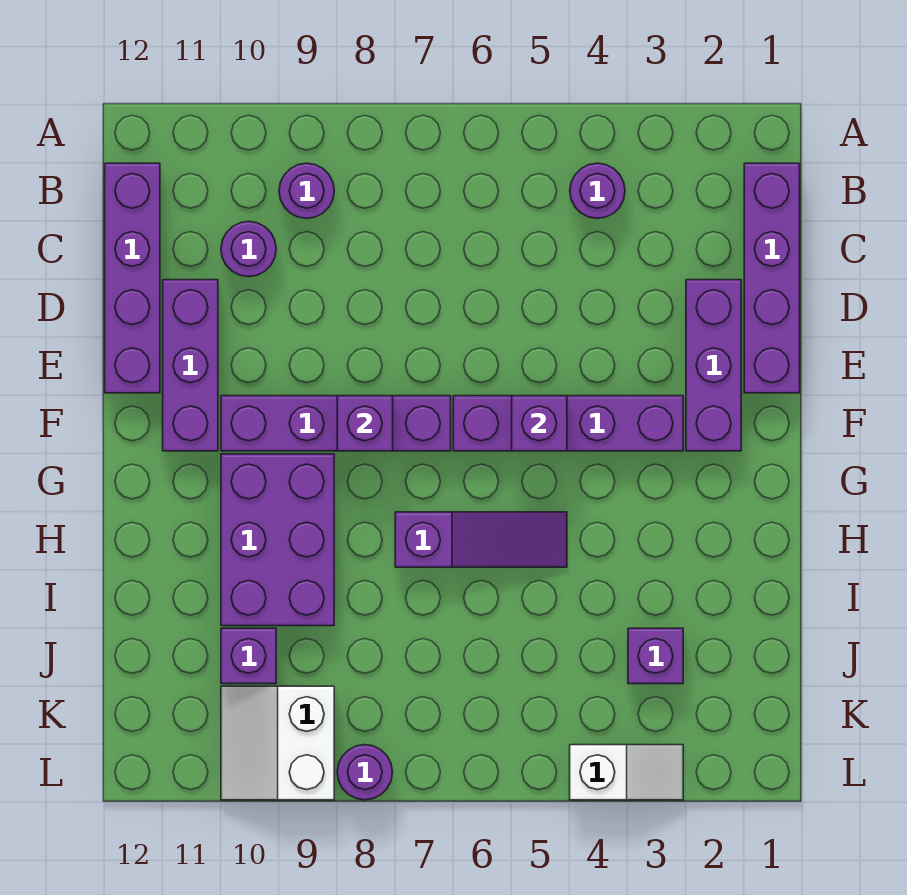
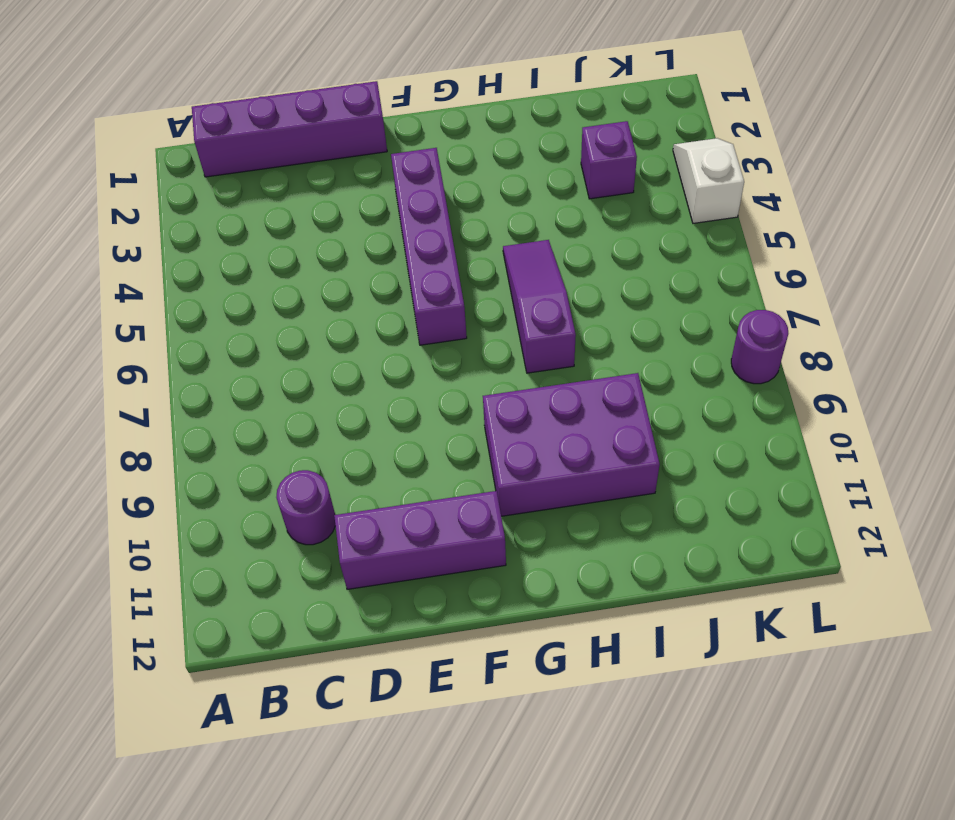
none -> purple 1x1 round brick [570,163,625,219]
none -> purple 1x1 round brick [279,163,334,219]
none -> purple 1x4 brick [105,163,160,393]

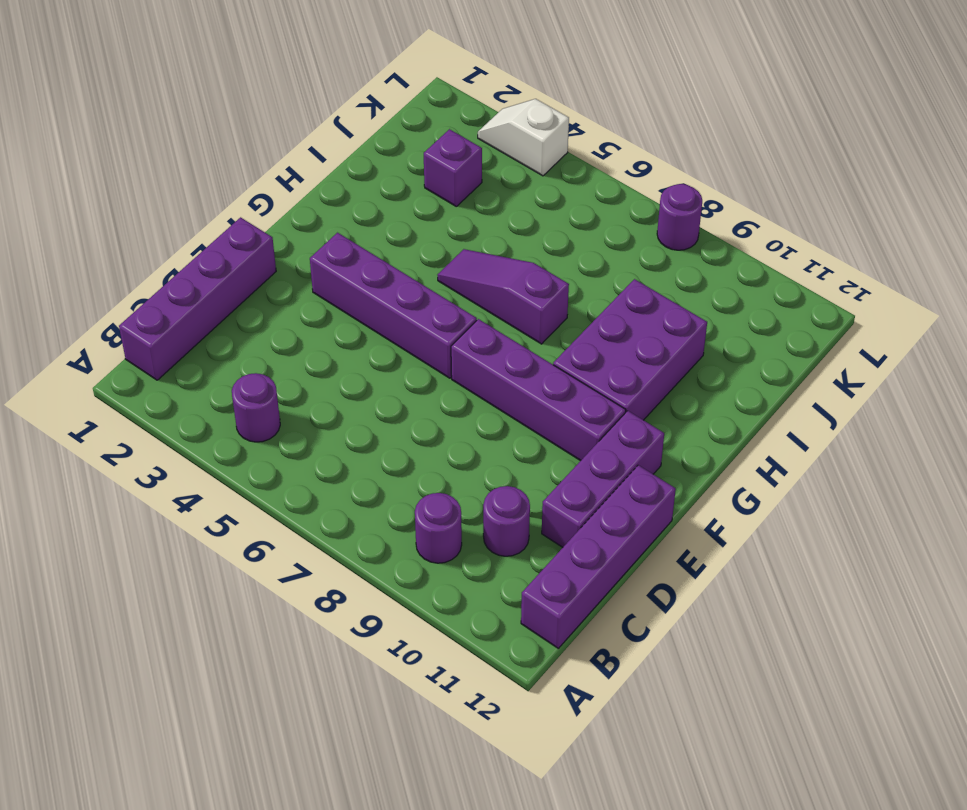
none -> purple 1x3 brick [686,280,741,451]
none -> purple 1x1 brick [221,628,276,684]
none -> white 2x2 slope [221,686,334,800]

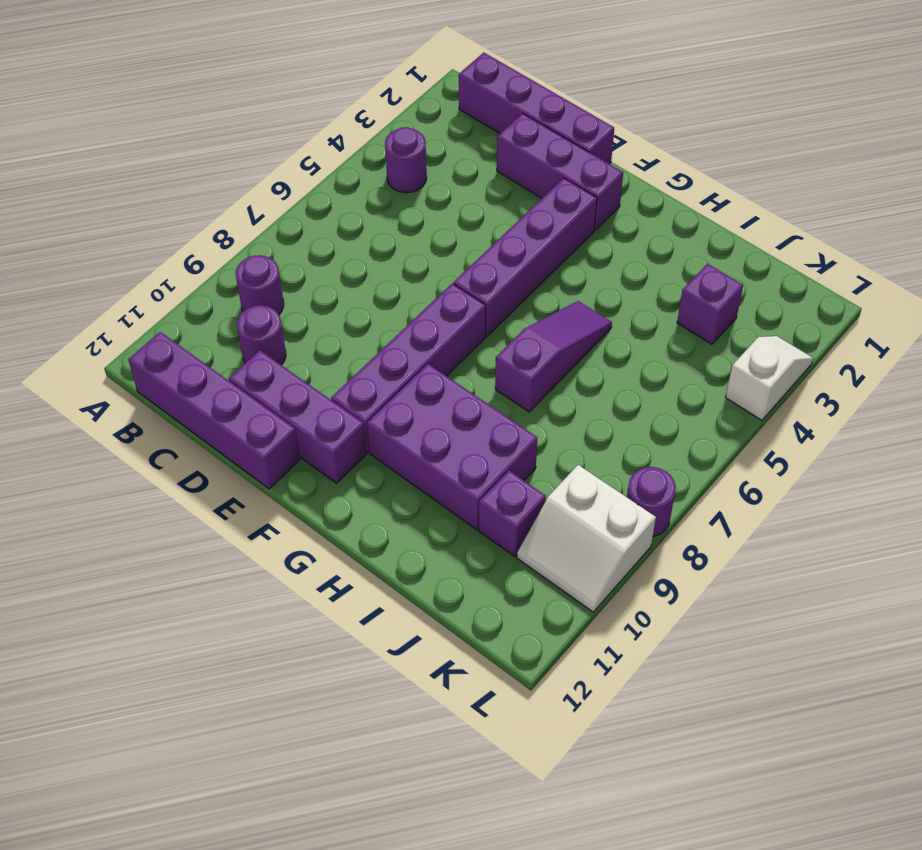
none -> purple 1x1 brick [512,396,567,451]
none -> purple 1x1 brick [337,396,393,451]

